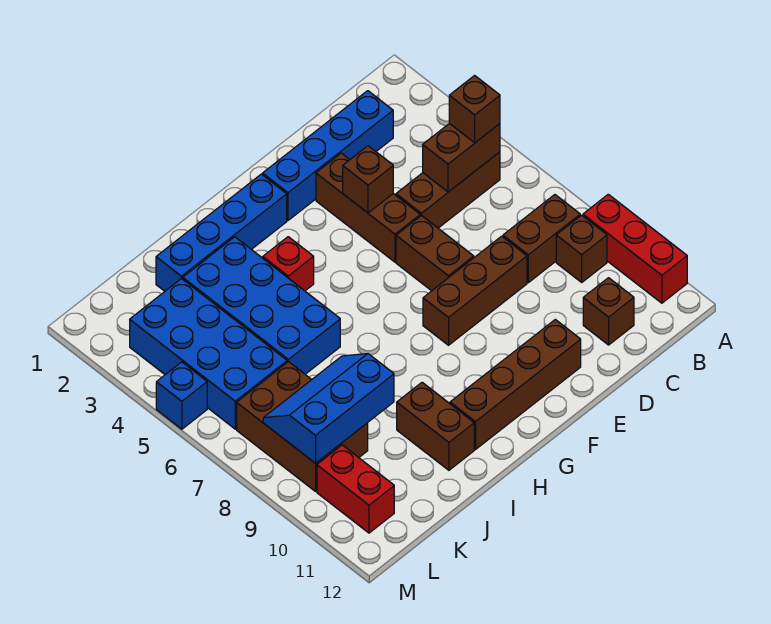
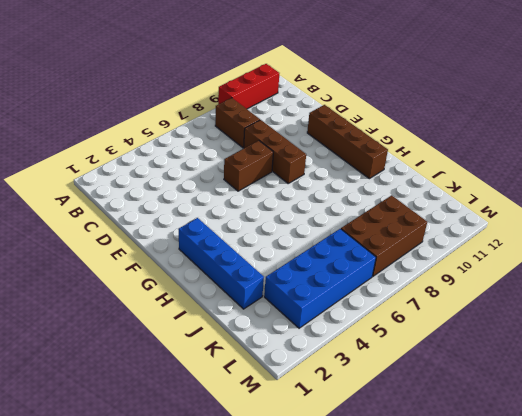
none -> brown 1x3 brick [396,152,500,228]
none -> brown 1x1 brick [556,215,607,282]
none -> blue 1x4 brick [263,91,393,220]

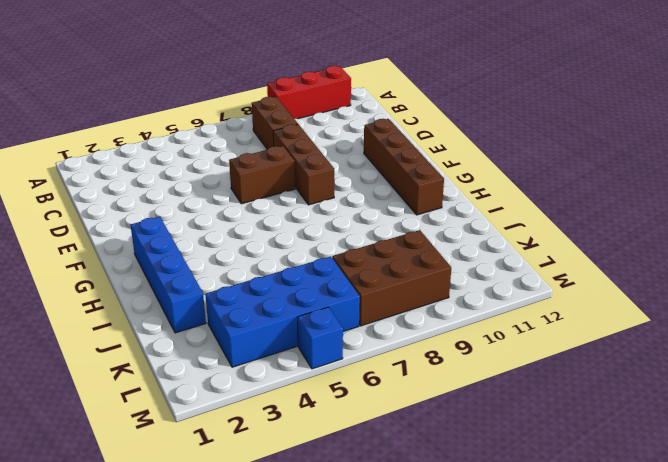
none -> brown 1x3 brick [396,152,500,228]
none -> brown 1x1 brick [556,215,607,282]
none -> blue 1x4 brick [263,91,393,220]

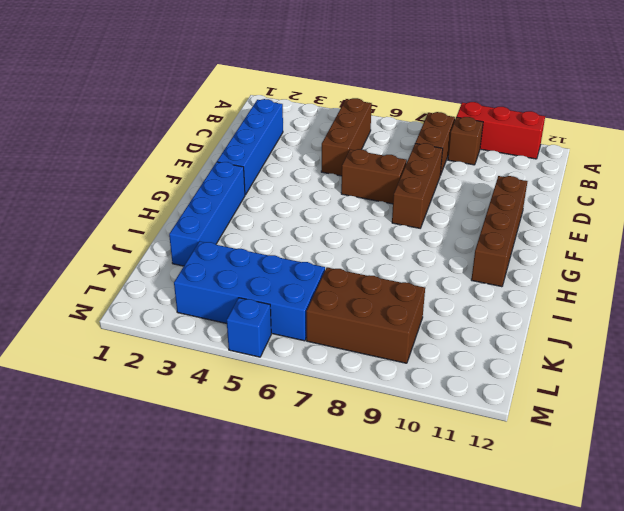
none -> brown 1x1 brick [583,278,634,345]
none -> brown 1x3 brick [316,153,420,262]
none -> red 1x1 brick [263,237,314,291]

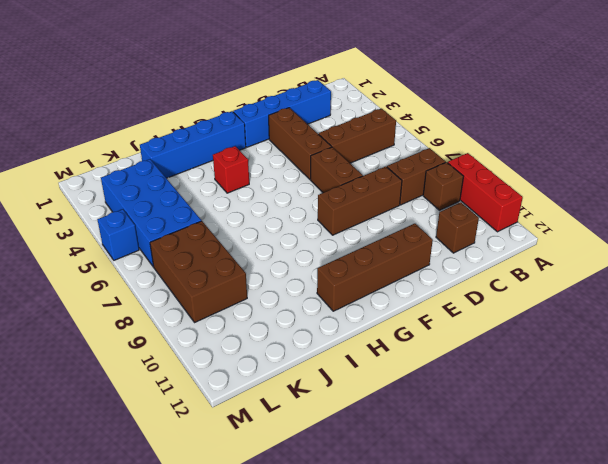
none -> blue 2x4 brick [183,237,340,374]
none -> brown 1x2 brick [397,383,474,470]
none -> red 1x2 brick [317,445,394,533]

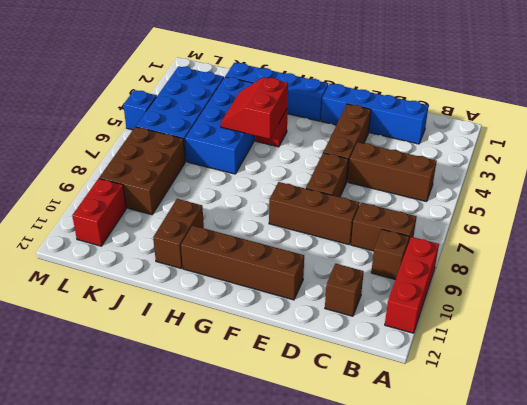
red 2x2 slope [221,77,288,139] -> none
none -> brown 1x2 brick [423,123,500,192]
none -> brown 1x1 brick [343,146,393,213]
none -> blue 2x3 slope [263,354,394,463]

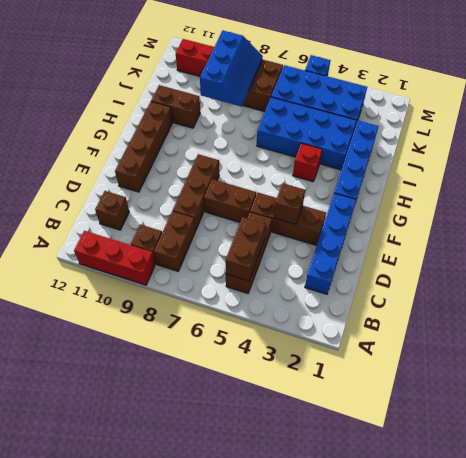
none -> brown 1x1 brick [449,76,500,143]

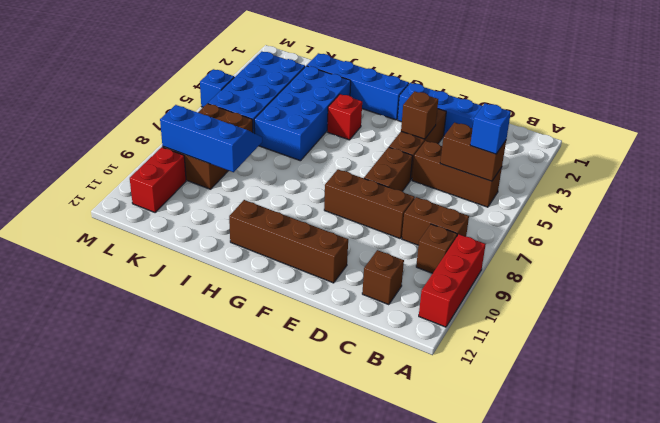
blue 1x1 brick [470,103,511,154] -> brown 1x1 brick [449,76,500,143]
none -> brown 1x2 brick [397,383,474,470]

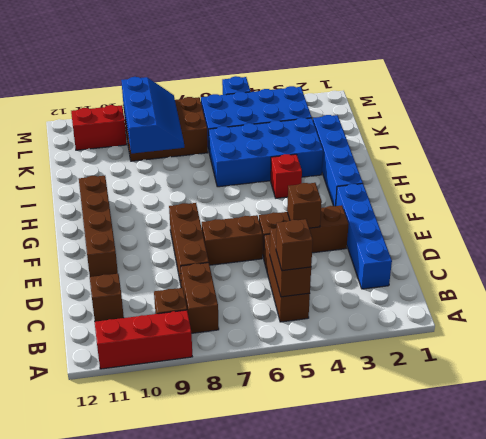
none -> brown 1x2 brick [397,383,474,470]

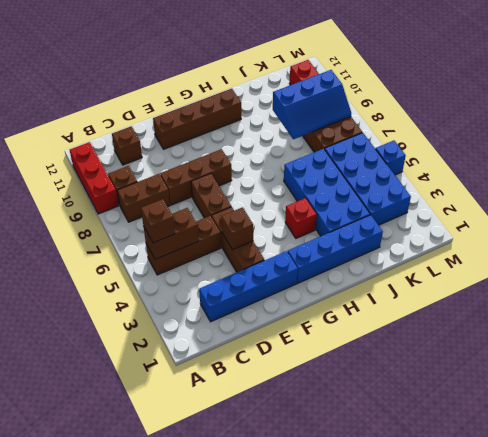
none -> brown 1x2 brick [397,383,474,470]

